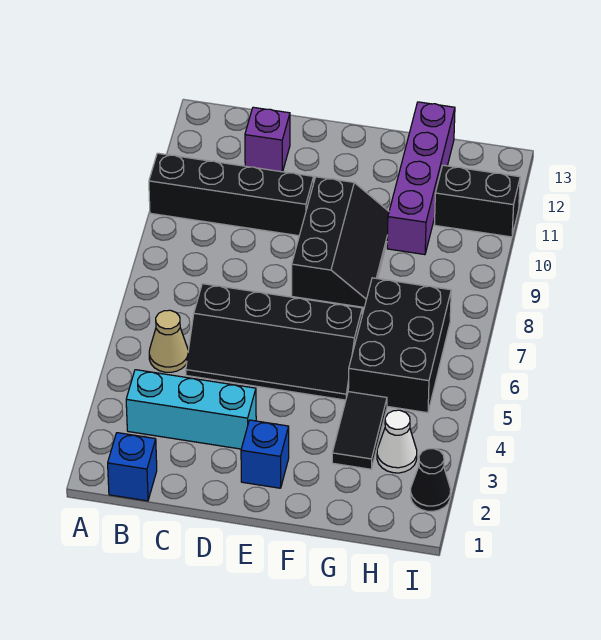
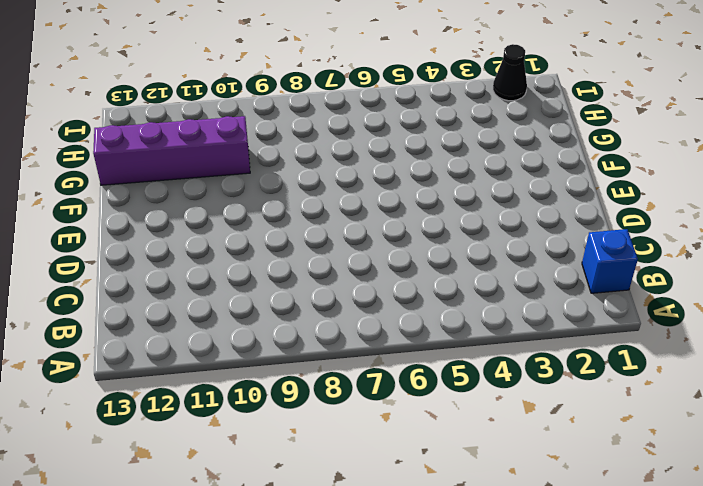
none -> black 1x4 brick [149,153,314,236]
none -> cyan 1x3 brick [126,370,256,449]
none -> tan 1x1 cone [149,310,188,372]

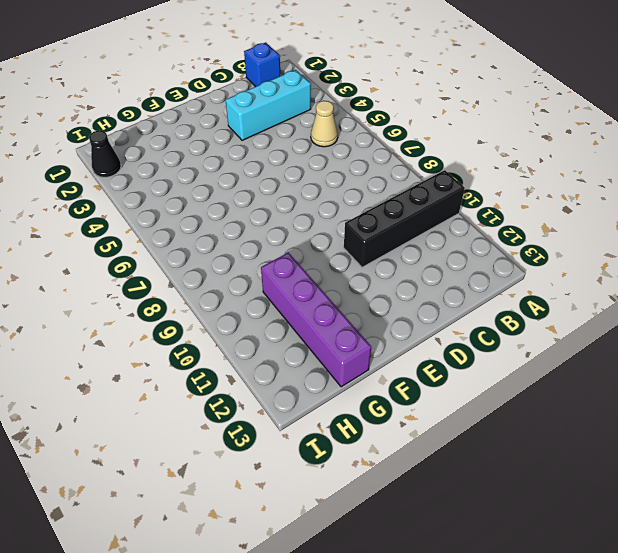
none -> black 2x4 slope [186,284,362,400]
none -> purple 1x1 brick [245,107,290,172]
none -> blue 1x1 brick [241,420,289,488]

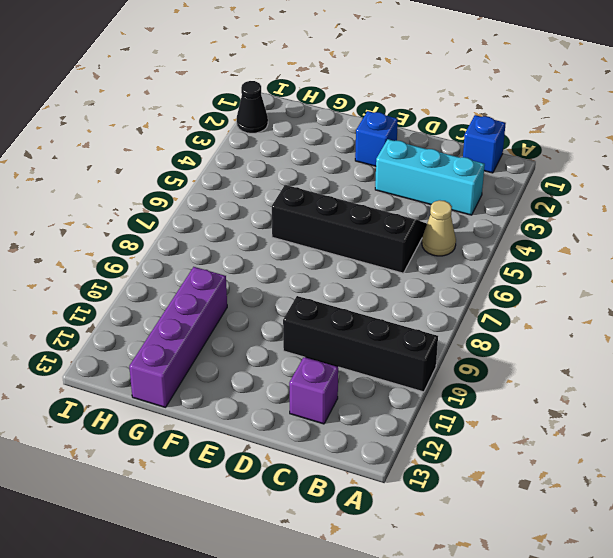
none -> black 2x3 slope [292,177,389,307]
none -> black 1x2 tile [332,392,387,469]
none -> black 2x3 brick [348,278,451,413]

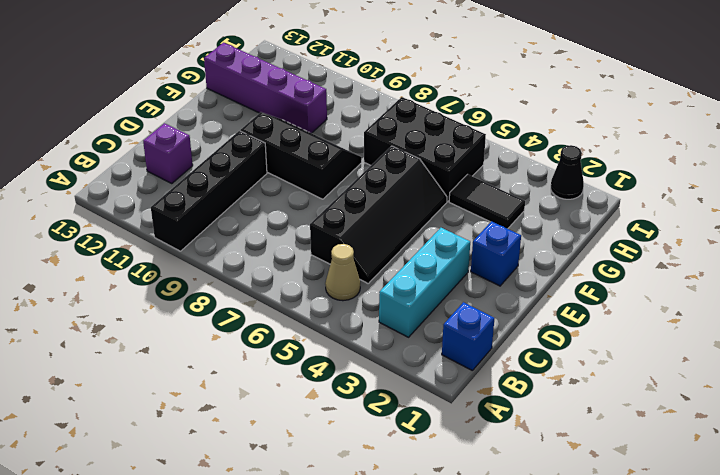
none -> white 1x1 cone [377,410,417,473]
none -> black 1x2 brick [435,165,520,237]

